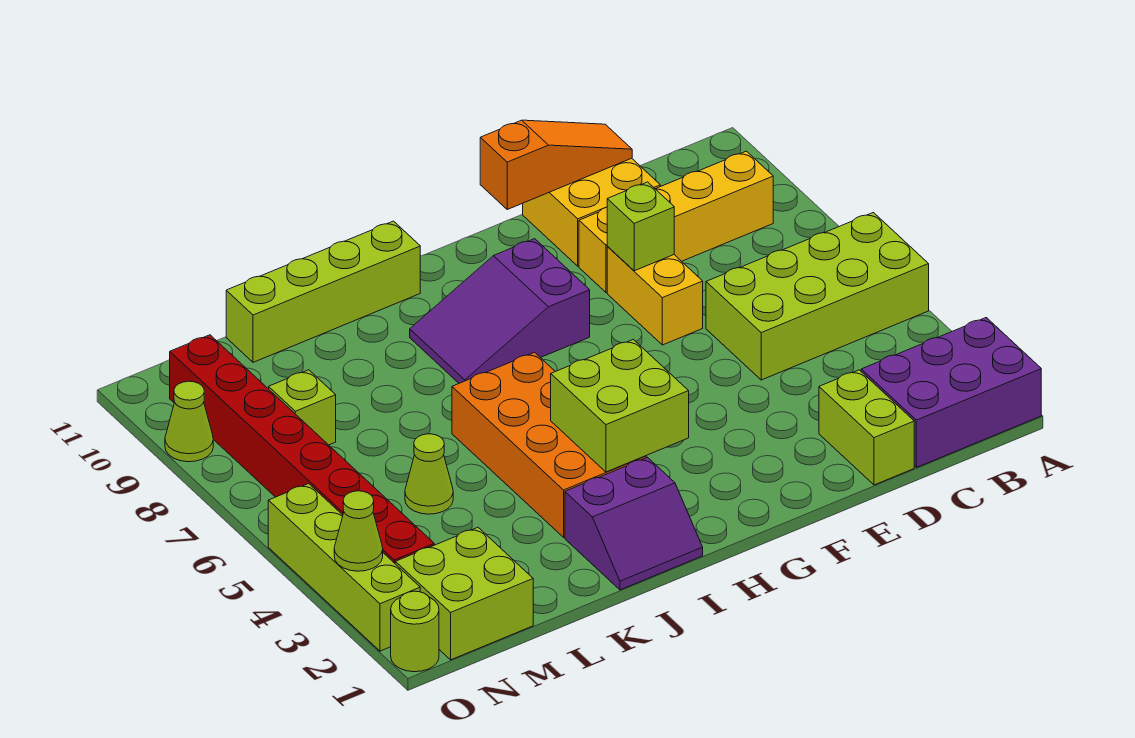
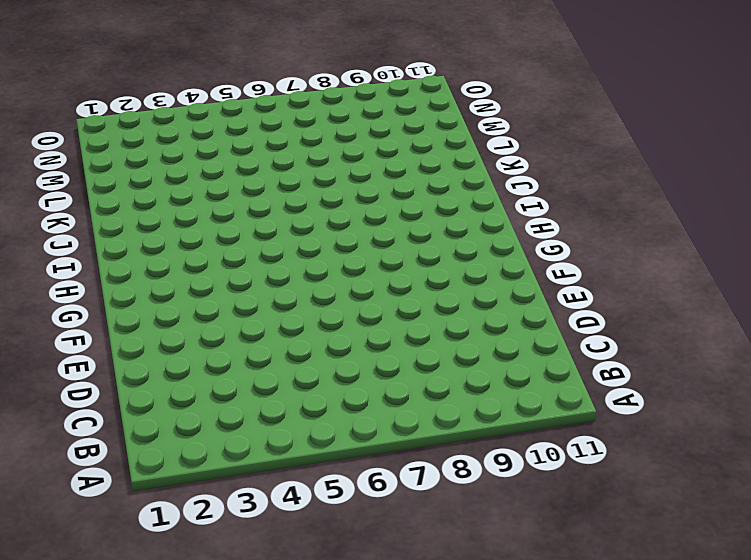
none -> purple 2x3 brick [861,318,1041,467]
none -> lime 2x4 brick [706,212,929,380]
none -> yellow 1x4 brick [579,151,773,292]

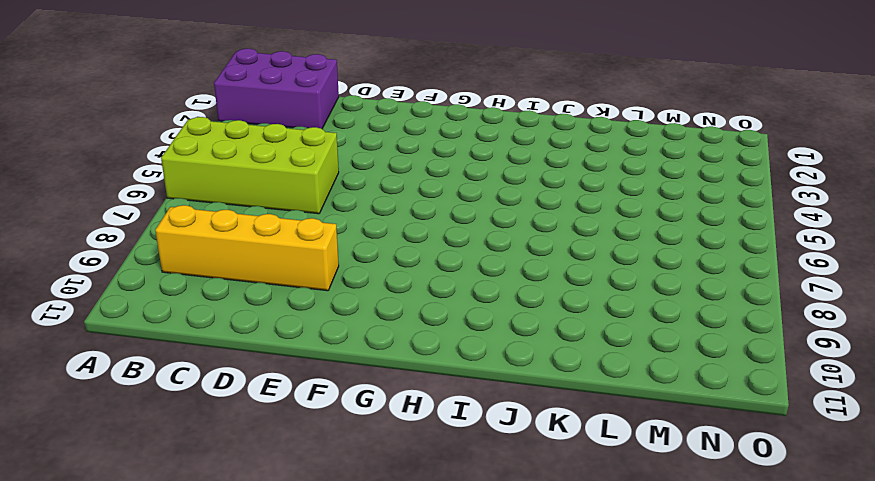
none -> lime 1x2 brick [819,370,914,485]
none -> yellow 2x2 brick [523,158,660,266]
none -> yellow 1x2 brick [607,246,703,345]

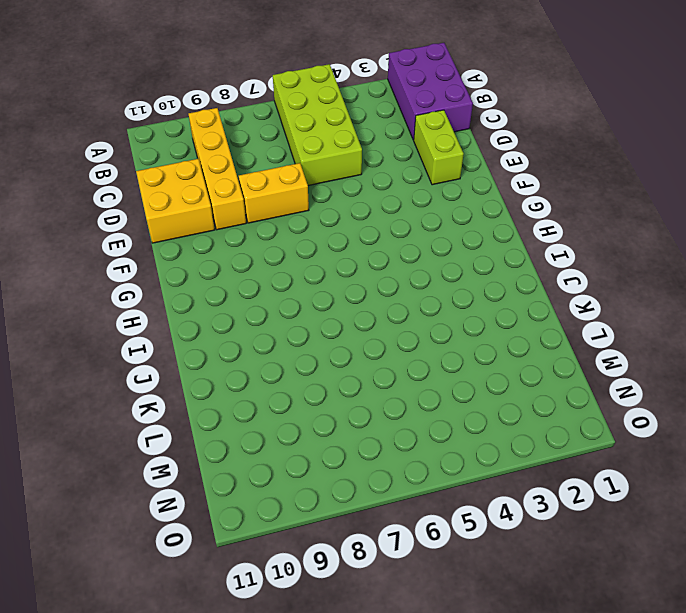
lime 1x2 brick [414,110,464,185] -> lime 1x2 brick turned to [819,370,914,485]
none -> purple 2x3 slope [410,239,590,383]
none -> purple 2x2 slope [565,457,703,590]
none -> orange 2x4 brick [452,352,646,537]

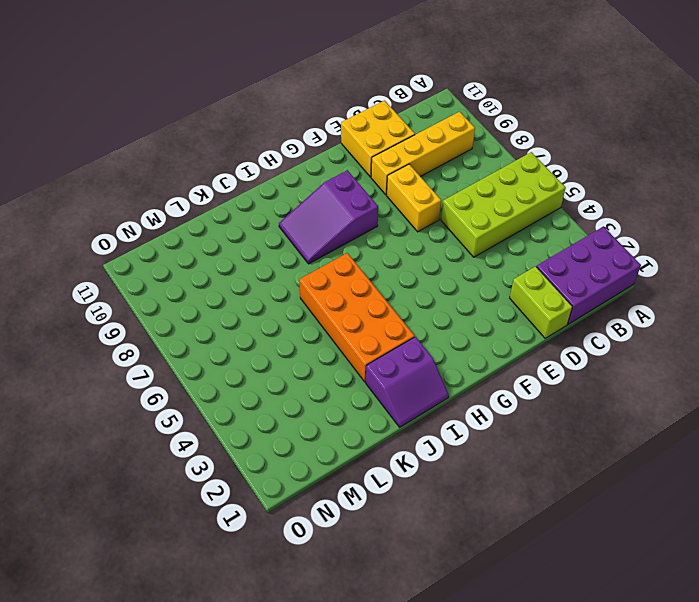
none -> lime 1x4 brick [226,221,420,362]
none -> lime 1x1 cone [405,434,453,514]
none -> lime 2x2 brick [395,527,533,660]

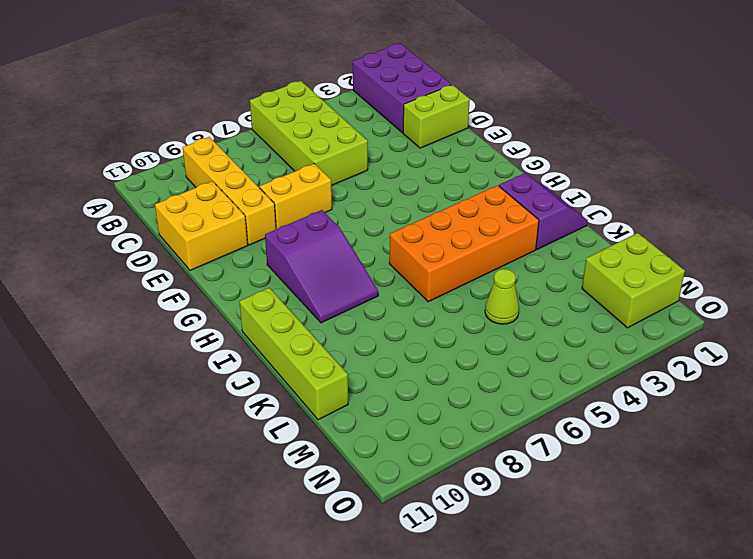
none -> lime 1x1 brick [269,370,336,445]
none -> red 1x8 brick [170,335,434,563]
none -> lime 1x1 round brick [391,591,439,672]

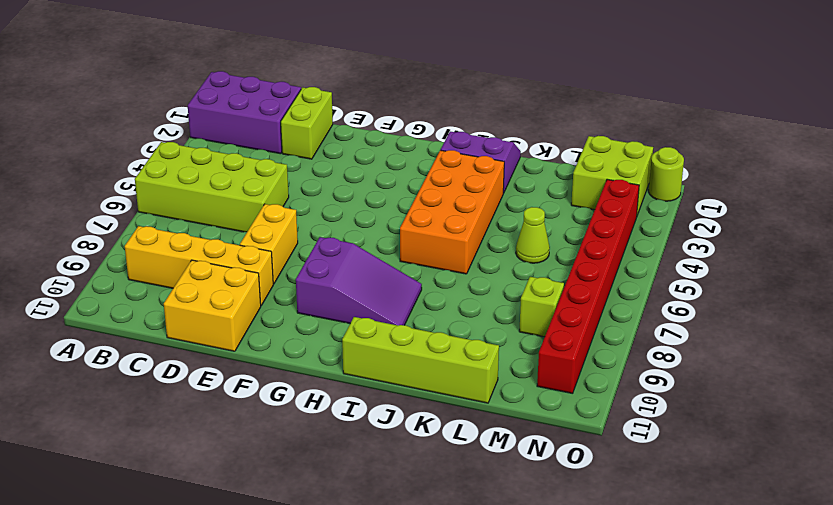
none -> lime 1x4 brick [268,484,420,651]
none -> lime 1x1 cone [165,381,213,462]
none -> orange 1x3 slope [480,120,632,209]

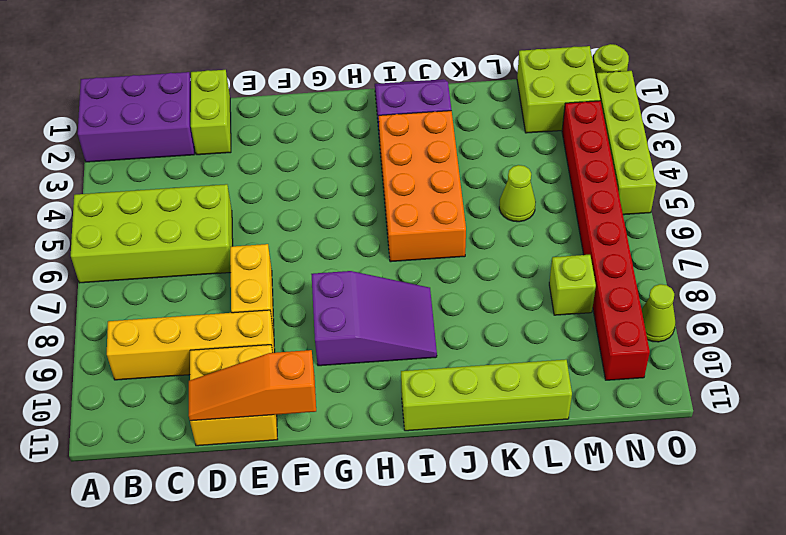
none -> lime 1x1 brick [607,182,674,271]
none -> lime 2x2 brick [551,339,689,472]
none -> lime 1x1 cone [334,491,383,571]

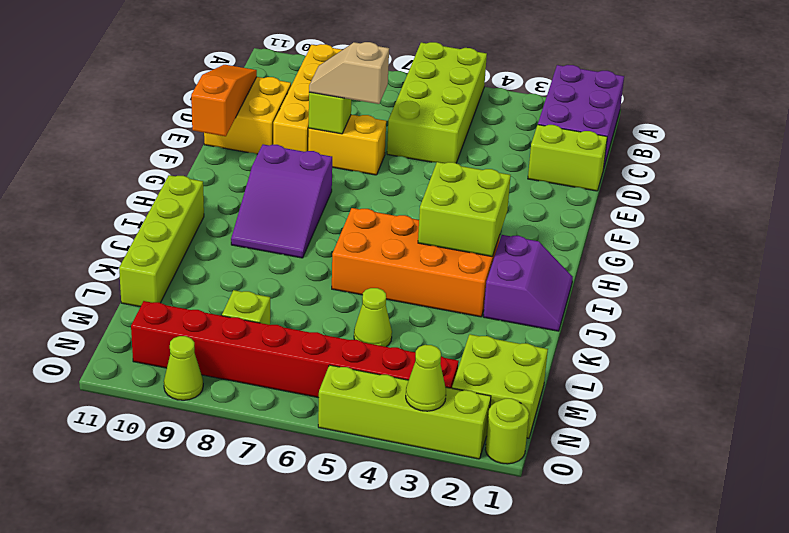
tan 1x2 slope [309,42,389,104] -> none

